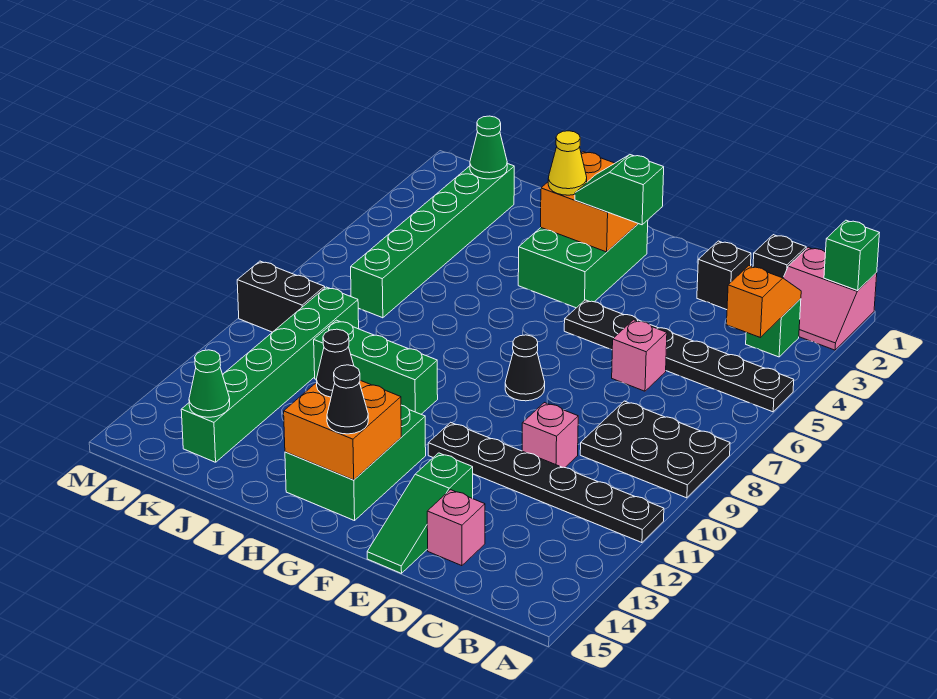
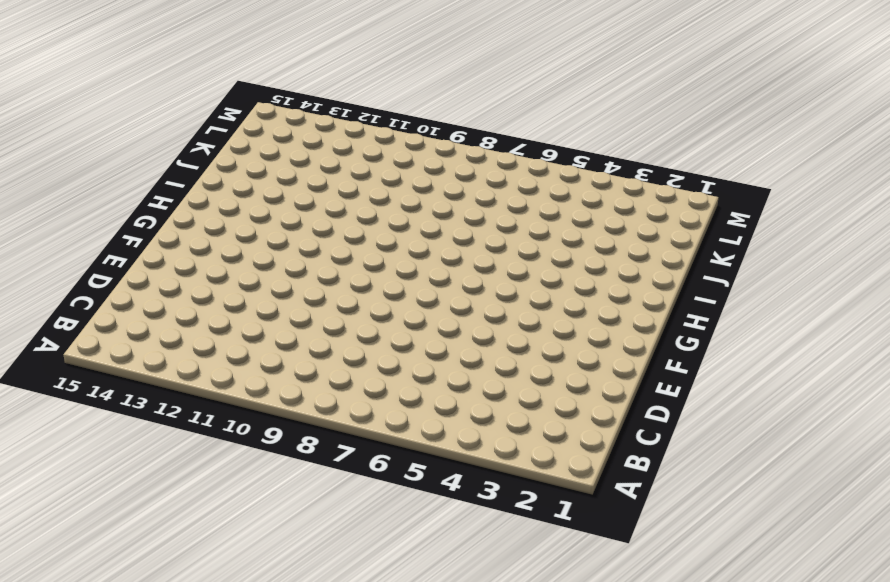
none -> pink 2x2 slope [783,247,877,350]
none -> black 1x6 plate [564,300,794,412]
none -> black 2x3 plate [580,401,730,498]

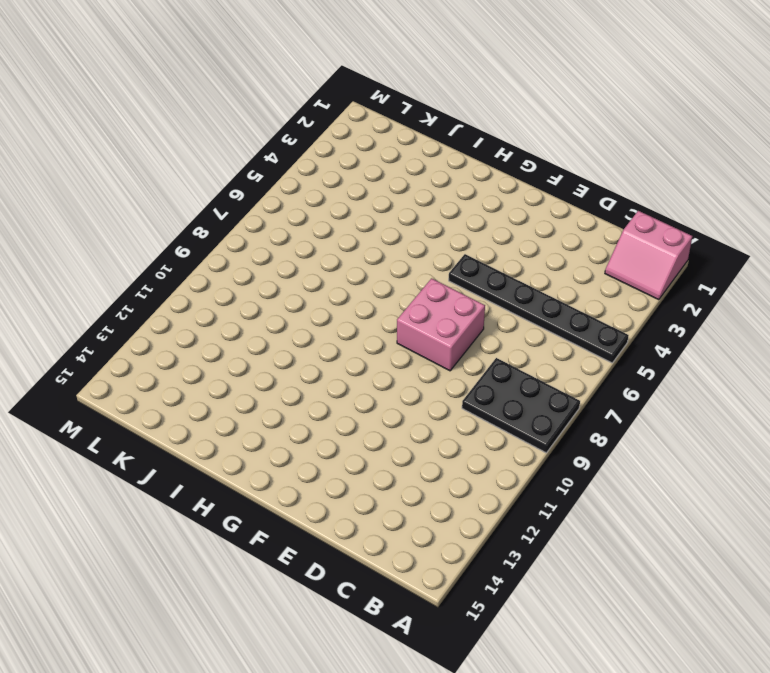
pink 2x2 brick [397,278,485,371] -> black 1x1 cone [505,335,545,401]
none -> black 1x6 plate [428,422,664,543]
none -> green 1x1 brick [746,299,801,357]
none -> black 1x1 brick [753,235,806,278]

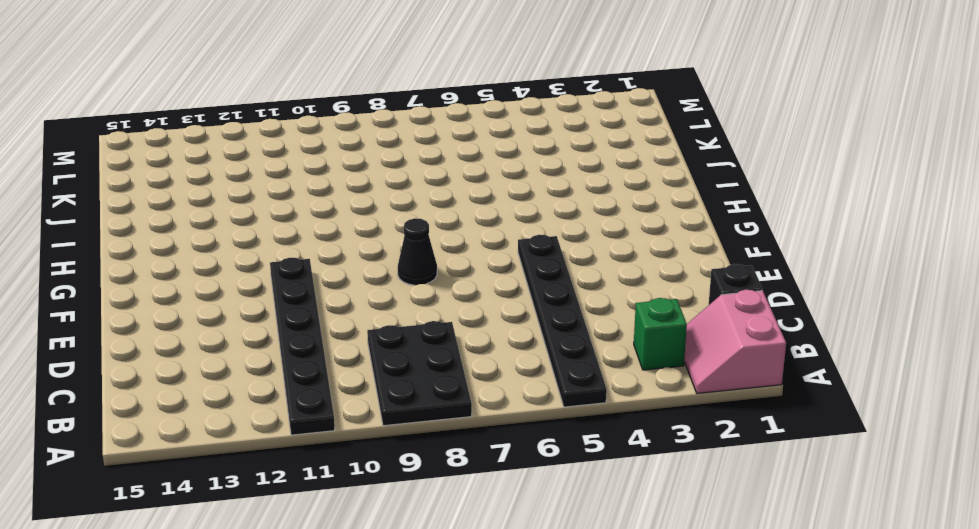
none -> black 1x1 brick [697,241,751,310]
none -> pink 1x1 brick [612,320,667,391]
none -> pink 1x1 brick [522,403,578,468]

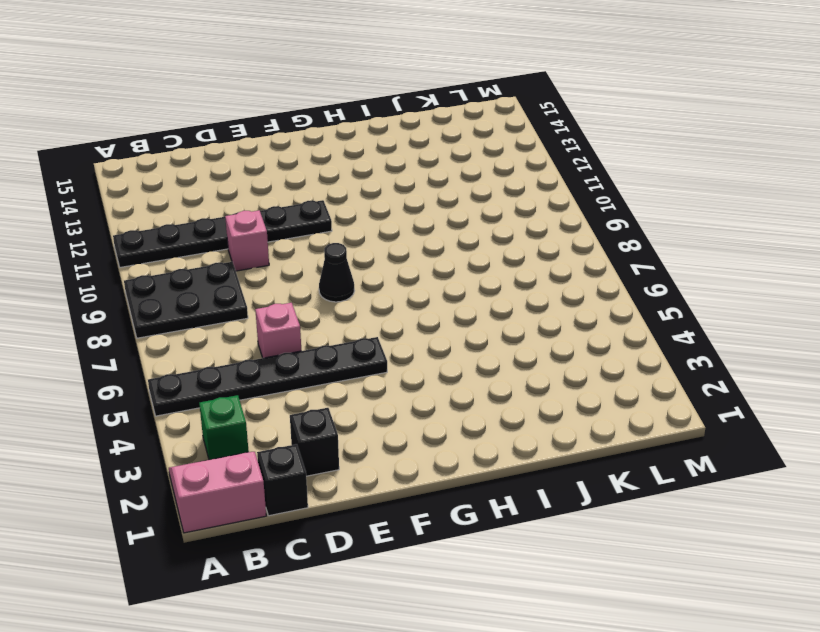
none -> pink 1x1 brick [427,490,485,566]
none -> green 1x3 slope [367,453,473,573]
none -> green 2x3 brick [518,220,648,308]

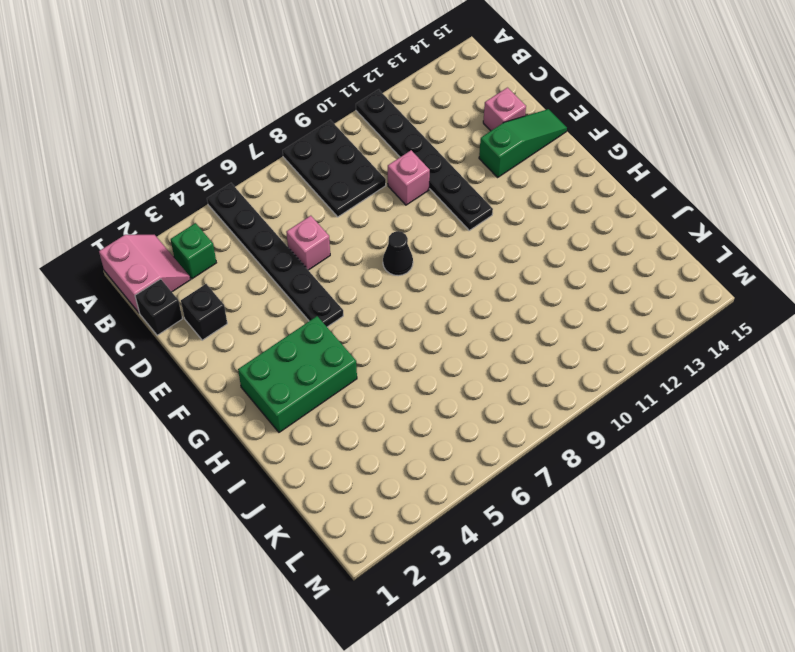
none -> green 2x3 brick [285,405,426,521]
none -> green 1x3 brick [314,320,438,414]
none -> green 1x6 brick [351,164,514,318]

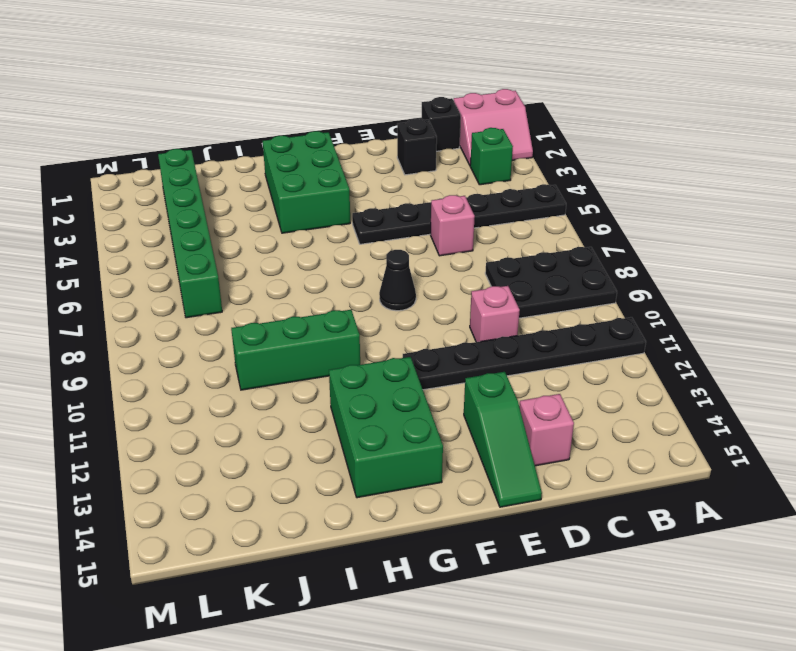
none -> green 1x6 brick [181,287,359,462]
none -> black 1x2 brick [237,261,325,332]
none -> green 1x1 brick [824,220,879,291]

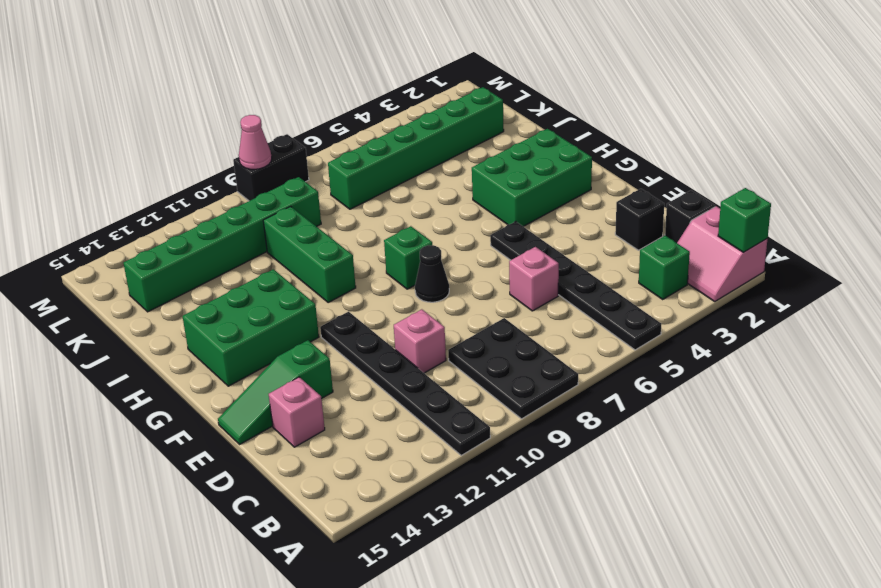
green 1x1 brick [384,226,432,289] -> none
black 1x2 brick [233,134,309,201] -> black 1x2 brick turned to [237,261,325,332]
pink 1x1 cone [239,115,272,169] -> none
none -> orange 1x2 slope [726,266,801,337]
none -> orange 2x2 brick [541,152,638,252]
none -> orange 2x2 brick [284,380,401,480]

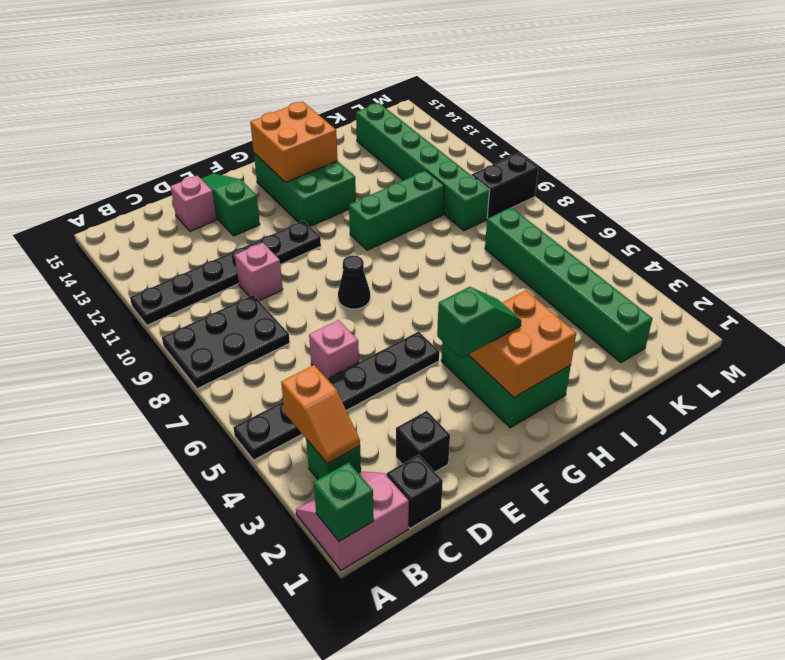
none -> green 1x1 cone [470,116,507,179]
none -> green 1x1 cone [189,350,230,417]
none -> black 1x1 cone [327,365,368,434]

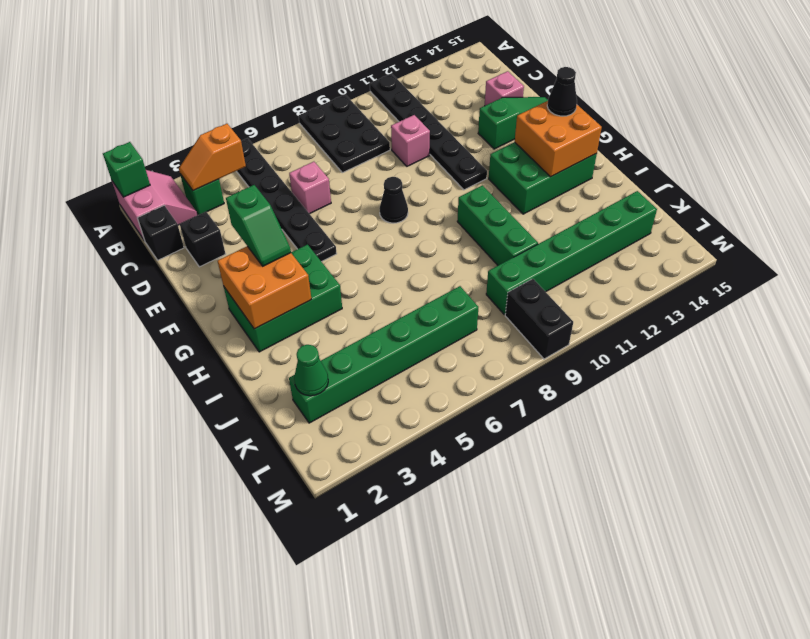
none -> green 1x1 cone [189,350,230,417]
none -> yellow 1x1 cone [548,131,587,195]
none -> black 1x1 cone [316,329,354,397]

